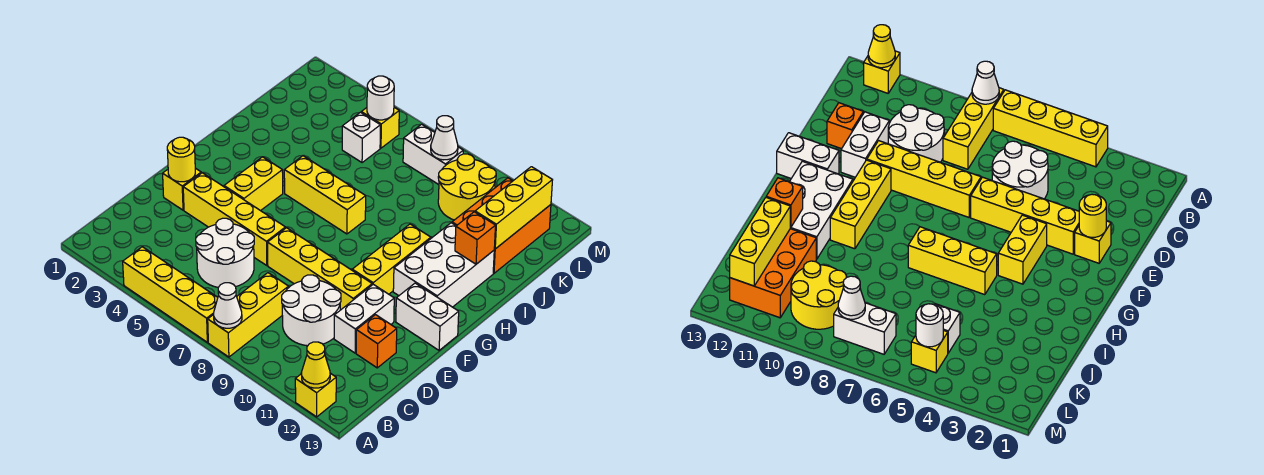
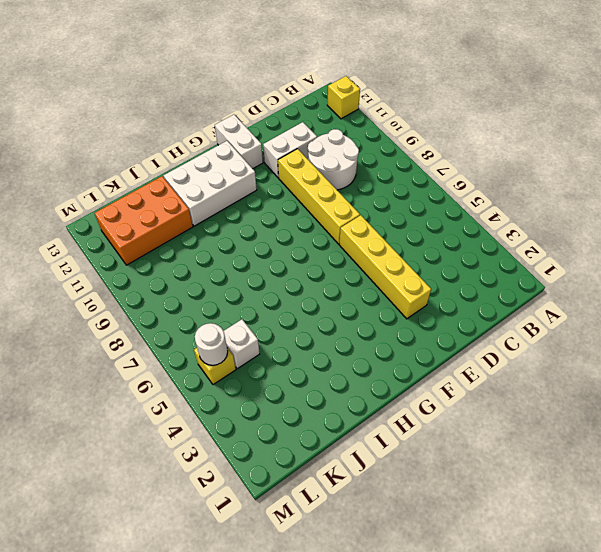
none -> yellow 1x4 brick [123,247,218,342]
none -> yellow 1x3 brick [208,273,289,357]
none -> white 2x2 round brick [196,218,254,287]

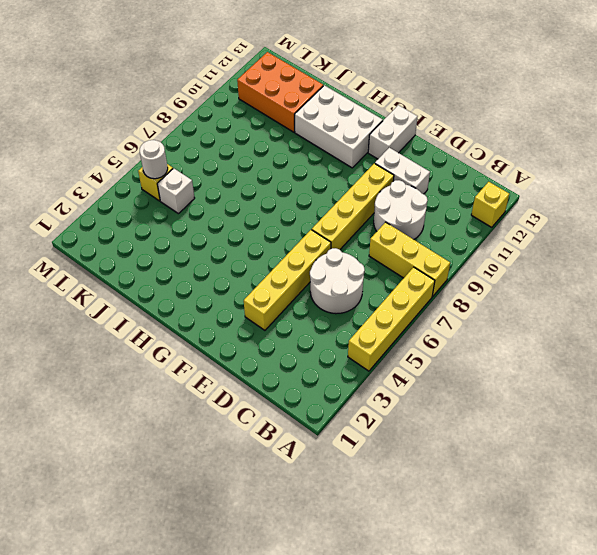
none -> orange 1x1 brick [356,315,397,368]
none -> yellow 1x1 brick [163,168,201,210]
none -> yellow 1x2 brick [224,157,283,211]

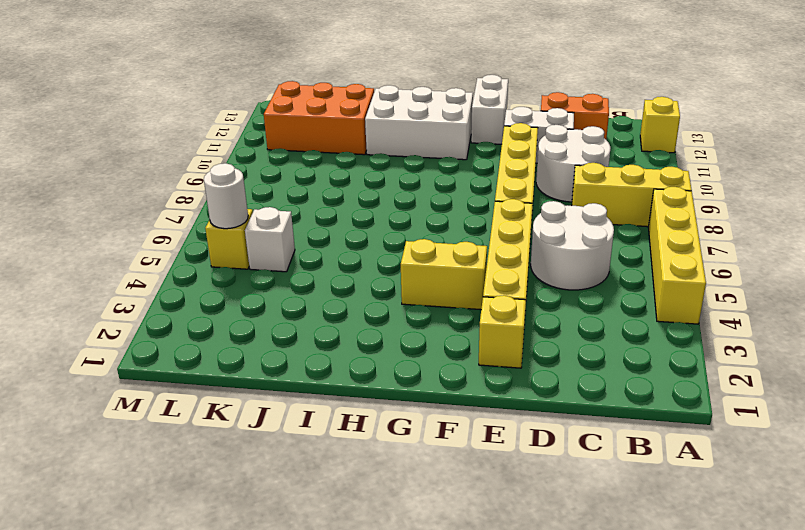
orange 1x2 brick [541,92,609,139] -> orange 1x1 brick [356,315,397,368]
none -> yellow 1x3 brick [352,224,431,294]
none -> yellow 1x3 brick [284,156,366,234]
none -> yellow 2x2 round brick [438,154,496,220]

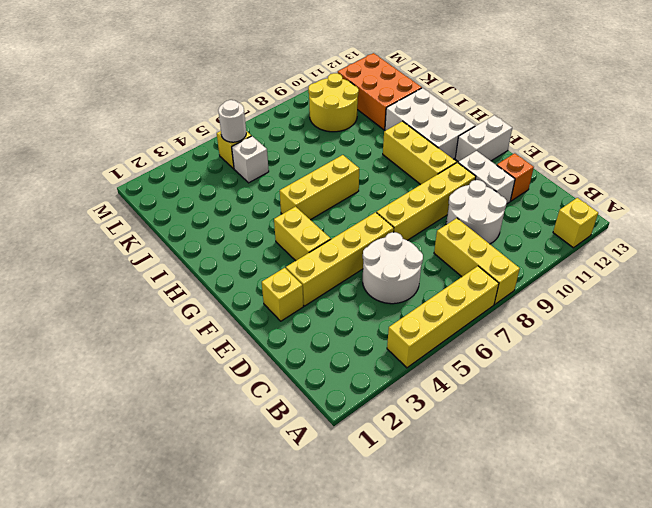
none -> white 1x2 brick [403,124,463,185]
none -> white 1x1 cone [214,283,242,328]
none -> yellow 1x1 cone [301,342,330,388]

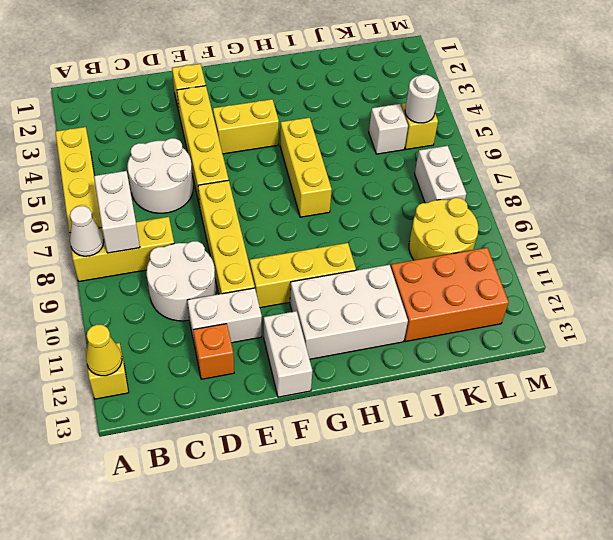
white 1x2 brick [94,171,140,253] -> none
none -> yellow 1x1 round brick [167,137,195,182]
none -> orange 1x1 brick [455,212,496,264]
none -> yellow 1x3 brick [475,167,552,249]

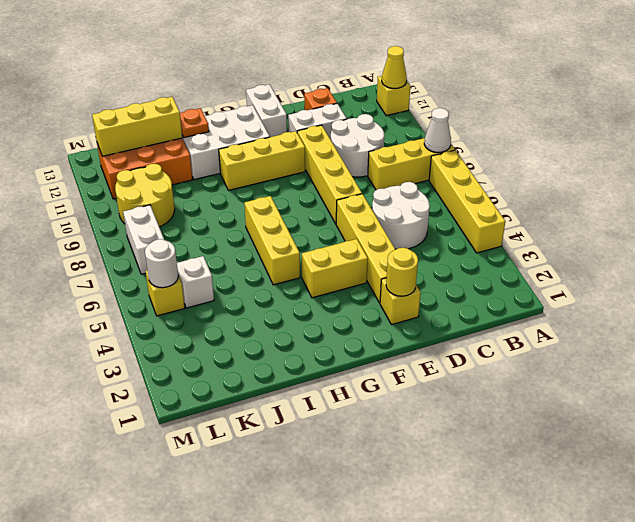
orange 1x1 plate [180,108,209,138] -> orange 1x1 brick [455,212,496,264]
none -> white 1x1 cone [431,116,458,160]

